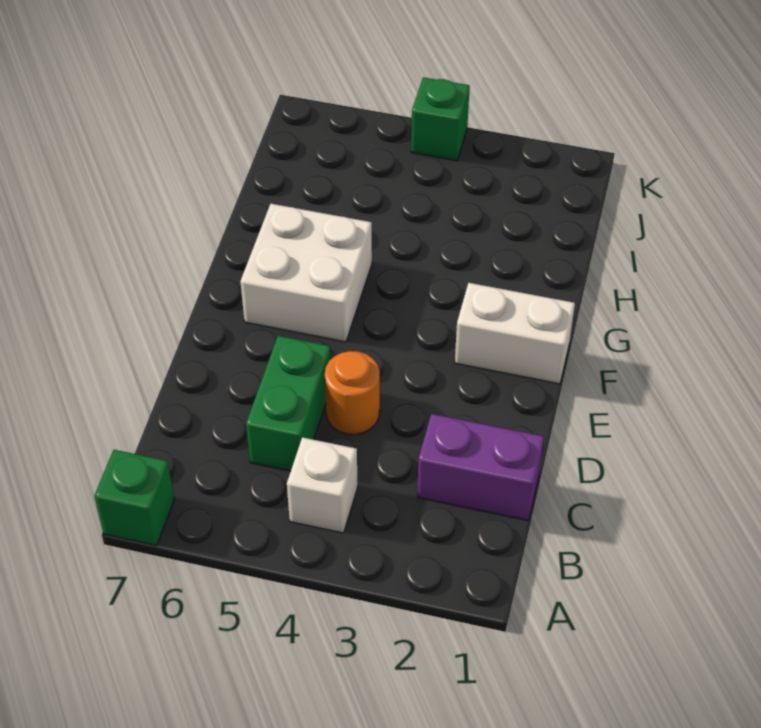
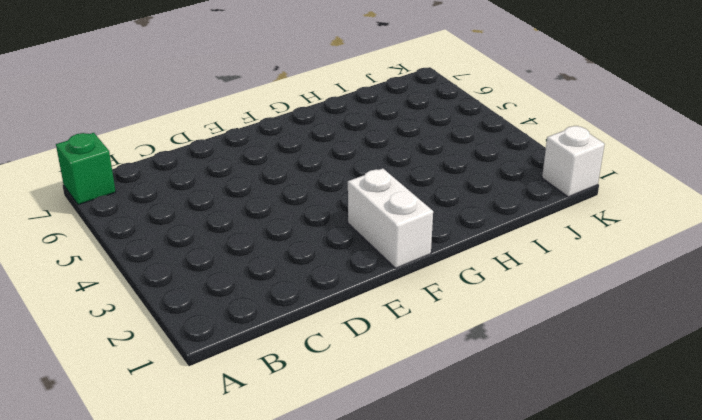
white 1x1 brick [542,126,605,197] -> white 1x1 brick moved to [287,437,358,533]
none -> purple 1x2 brick [417,414,544,520]
none -> green 1x2 brick [246,336,330,471]

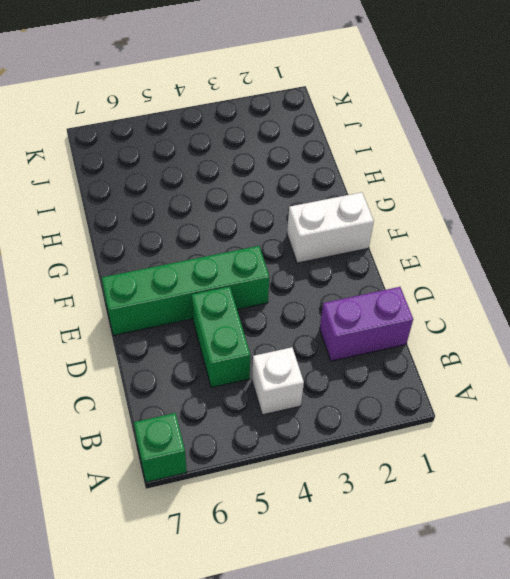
green 1x4 brick [102,246,269,335] -> none
none -> orange 1x1 round brick [325,351,380,435]
none -> white 2x2 brick [240,204,372,342]

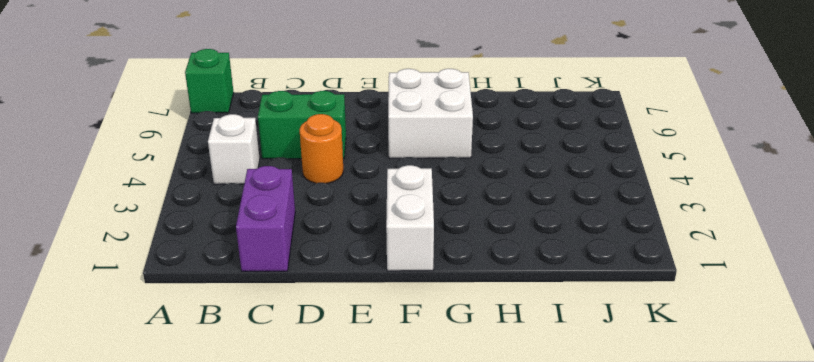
none -> green 1x1 brick [411,77,470,161]

